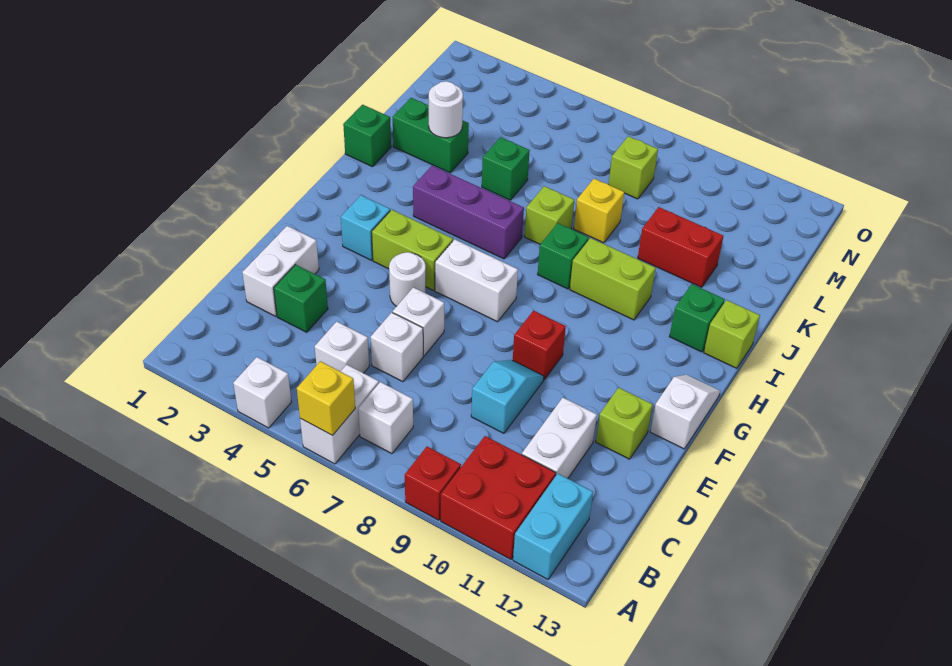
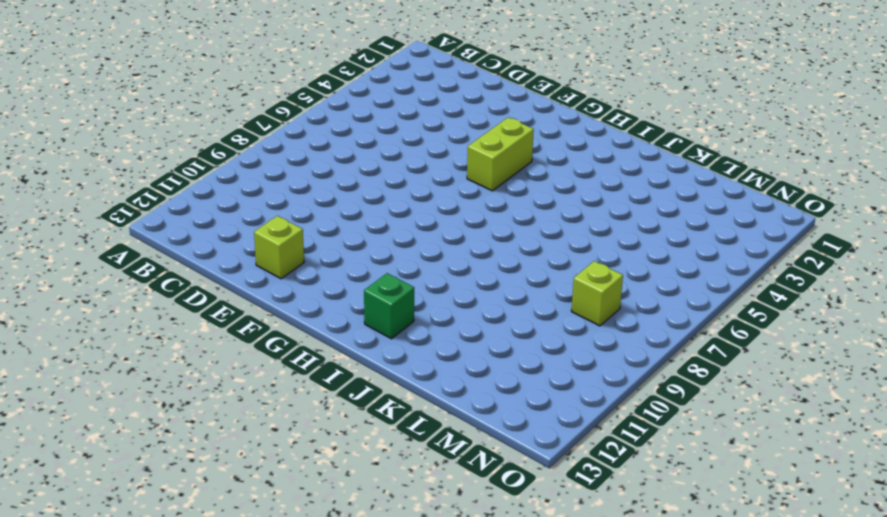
none -> white 1x1 brick [233,357,291,428]
none -> white 1x2 brick [300,365,379,464]
none -> red 1x1 brick [405,447,461,520]
none -> red 2x2 brick [441,436,556,559]

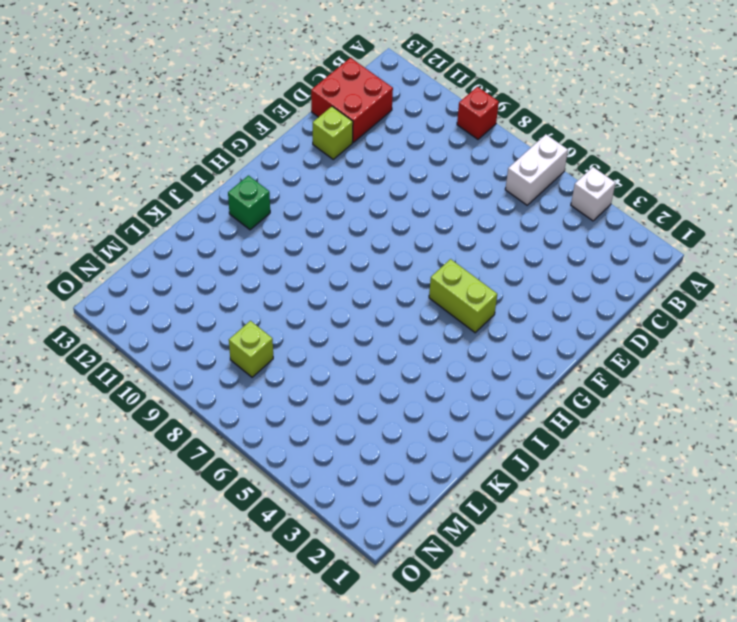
red 2x2 brick [311,58,393,142] -> red 2x2 brick moved to [441,436,556,559]
none -> cyan 1x2 brick [513,474,593,579]
none -> white 1x1 brick [358,382,413,454]
none -> white 1x1 brick [315,321,369,373]
none -> white 1x2 brick [522,398,597,478]

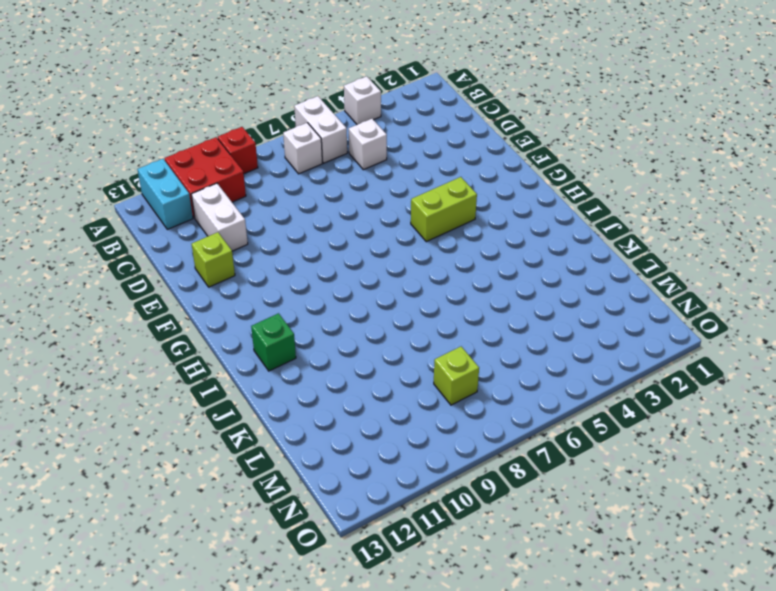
none -> white 1x2 brick [242,226,319,316]
none -> green 1x1 brick [274,265,328,332]
none -> white 1x1 brick [371,312,423,382]
none -> cyan 1x2 slope [471,360,544,433]

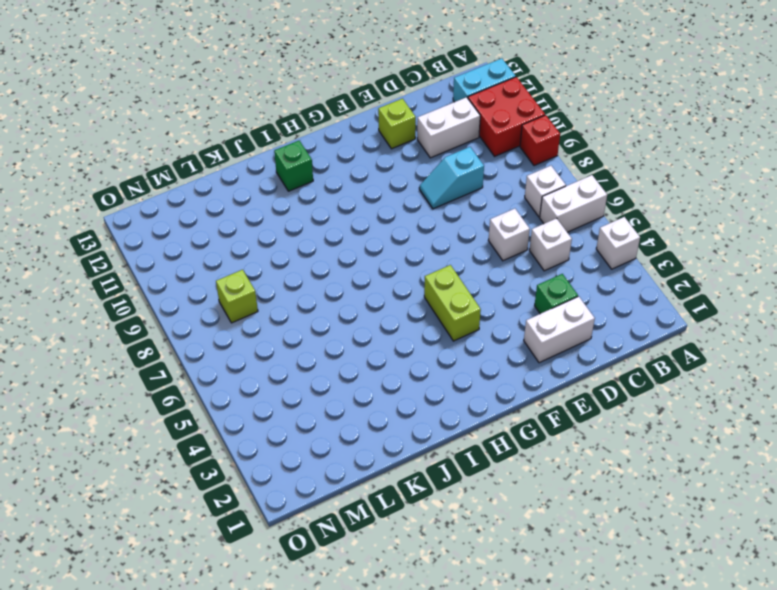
none -> white 1x1 brick [393,287,444,356]
none -> white 1x1 round brick [389,252,426,306]
none -> red 1x1 brick [513,311,566,379]
none -> white 1x2 slope [650,375,720,449]

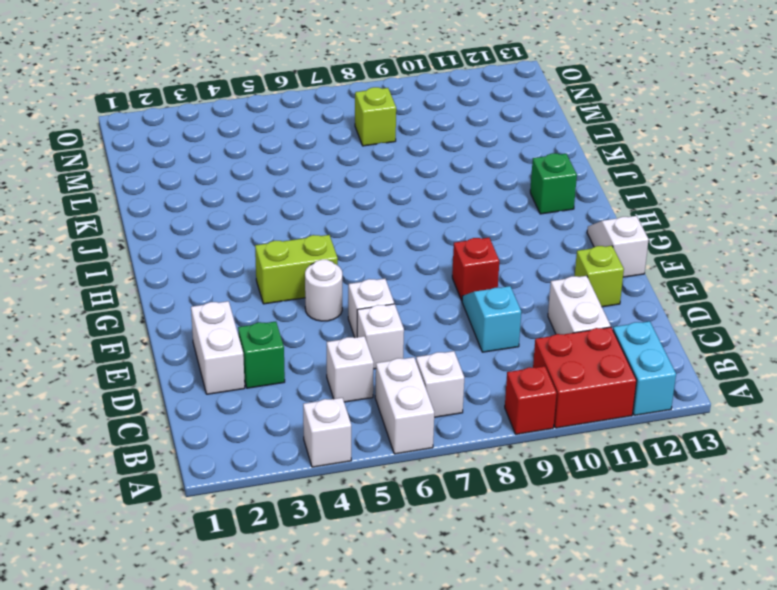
none -> cyan 1x1 brick [341,195,390,260]
none -> white 1x2 brick [435,239,518,322]
none -> purple 1x3 brick [413,166,524,259]
none -> green 1x1 brick [538,223,589,289]

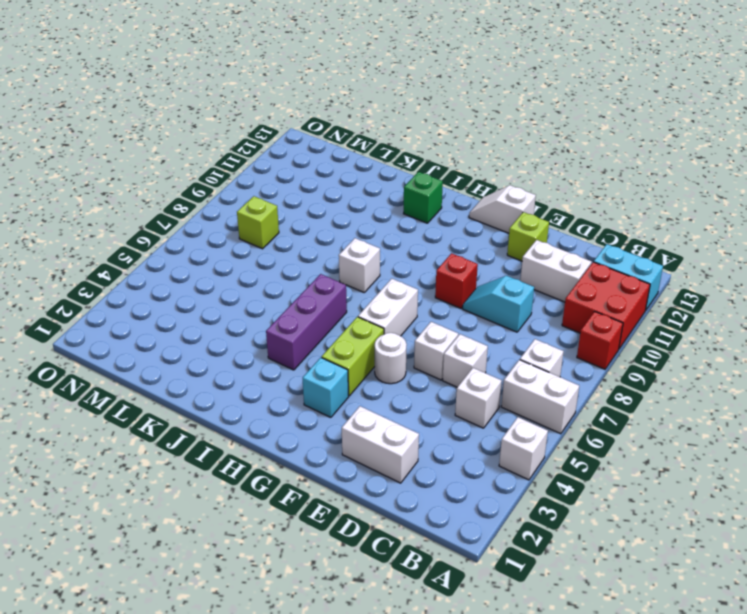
white 1x1 brick [339,238,380,292] -> green 1x1 brick [538,223,589,289]
none -> green 1x1 brick [274,265,328,332]
none -> lime 1x2 brick [570,238,656,320]
none -> lime 1x1 brick [704,300,760,368]
none -> green 1x1 brick [343,105,391,167]

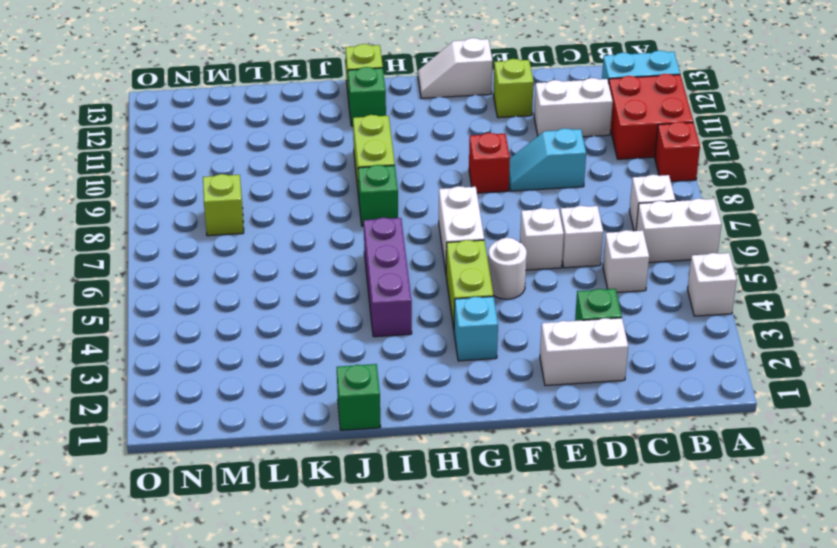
none -> lime 1x1 brick [524,186,574,244]
none -> green 1x2 brick [393,98,469,173]
none -> green 1x1 brick [482,137,530,200]
none -> yellow 1x1 brick [574,179,624,243]

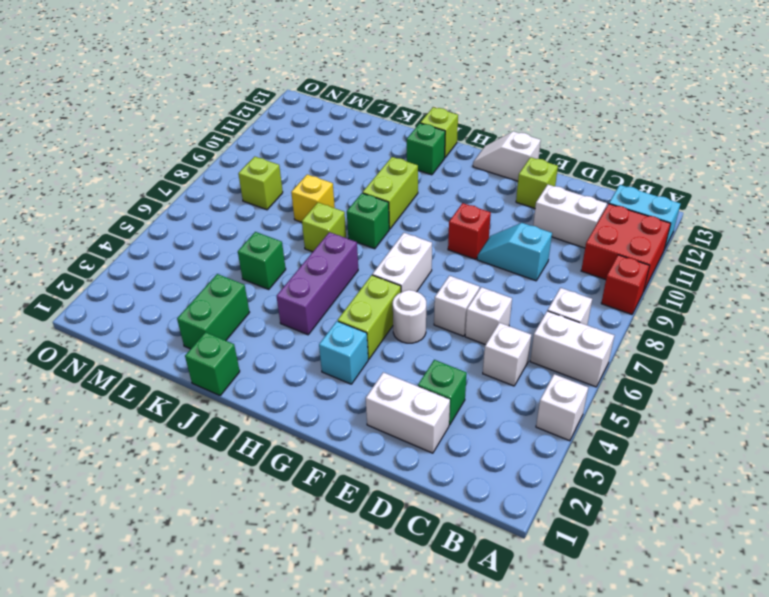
none -> red 1x2 brick [638,207,723,287]
none -> yellow 1x1 brick [297,361,355,435]
none -> white 1x1 round brick [429,81,463,138]

